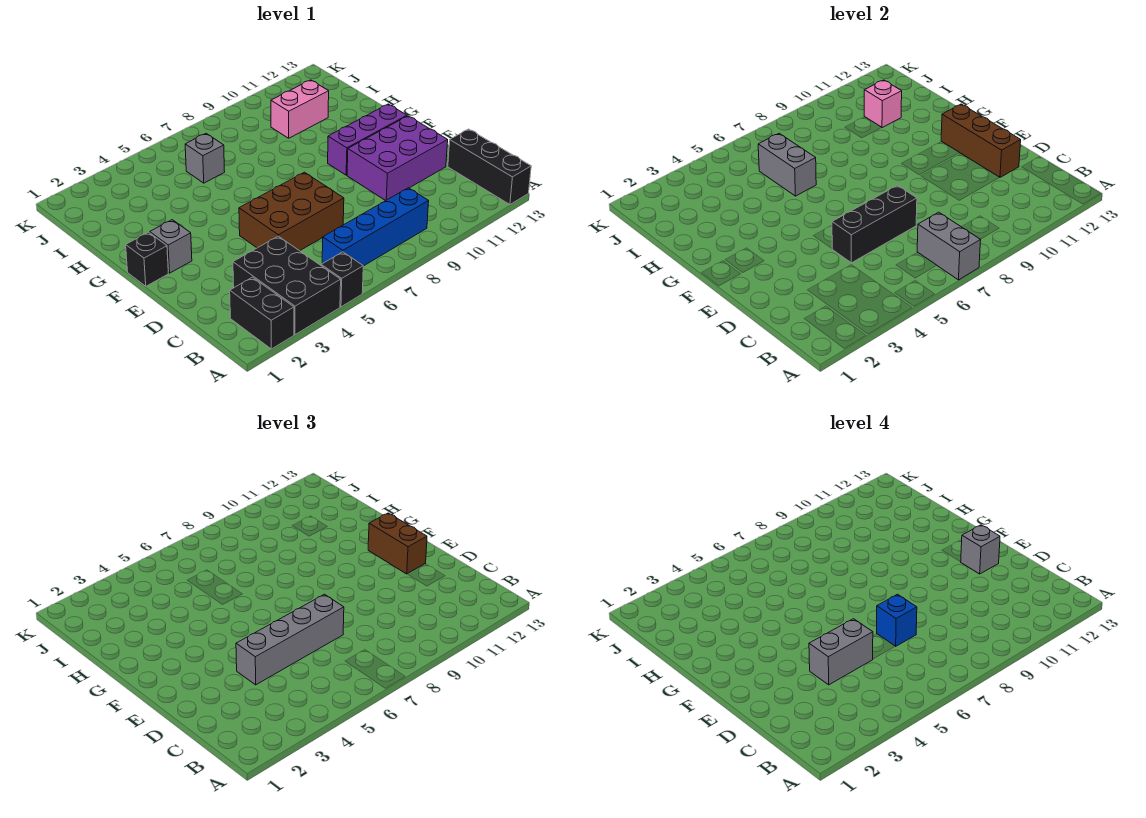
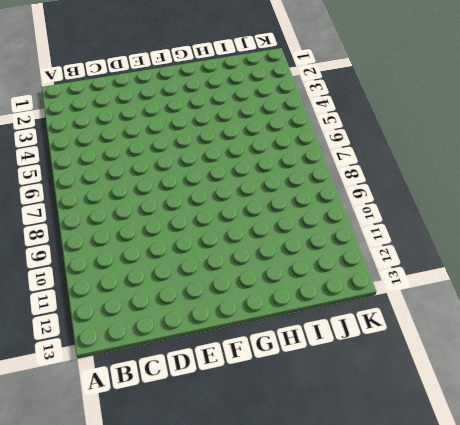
none -> black 1x2 brick [230,277,294,349]
none -> black 2x3 brick [233,236,341,335]
none -> black 1x1 brick [321,252,363,307]

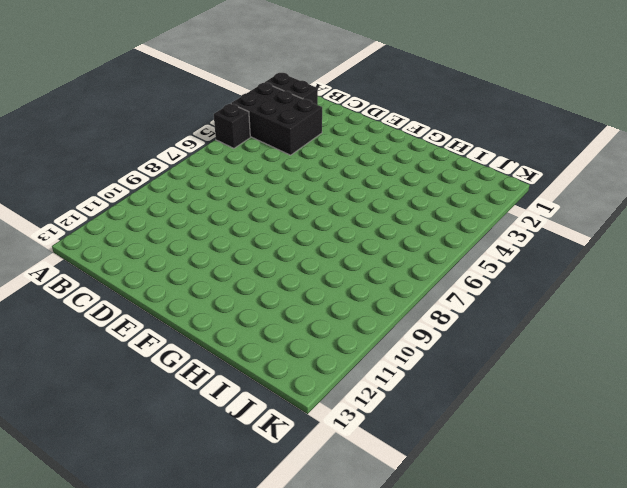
none -> black 1x3 brick [448,129,531,205]
none -> blue 1x4 brick [322,188,429,266]
none -> brown 2x3 brick [239,172,344,251]

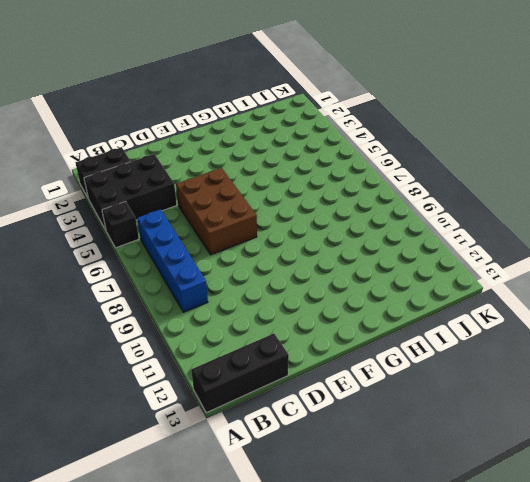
none -> purple 2x3 brick [347,116,448,201]
none -> black 1x1 brick [126,232,168,286]
none -> grey 1x1 brick [150,220,192,273]

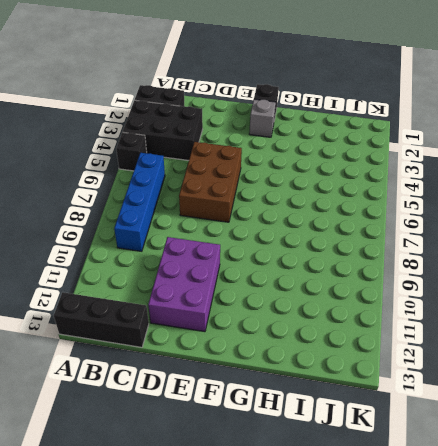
none -> purple 1x3 brick [328,104,407,175]
none -> grey 1x1 brick [185,133,225,183]
none -> pink 1x2 brick [271,80,329,138]

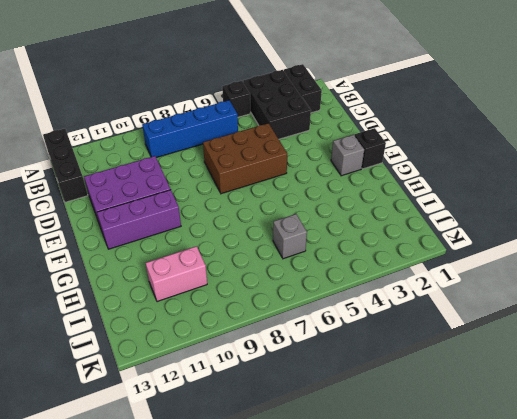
none -> grey 1x2 brick [917,212,981,280]
none -> black 1x3 brick [832,185,917,263]
none -> brown 1x3 brick [941,104,1021,178]

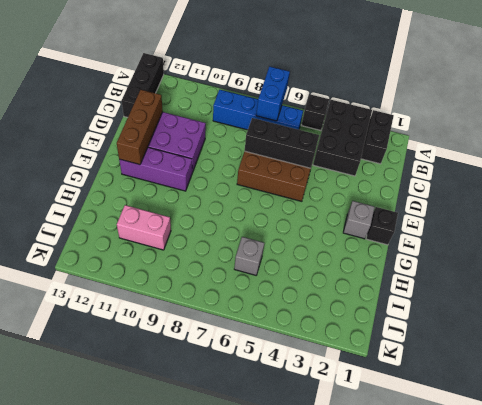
blue 1x2 brick [256,66,290,121] -> grey 1x2 brick [917,212,981,280]
none -> grey 1x2 brick [758,133,816,196]
none -> pink 1x1 brick [864,80,902,128]
none -> grey 1x4 brick [236,594,344,685]

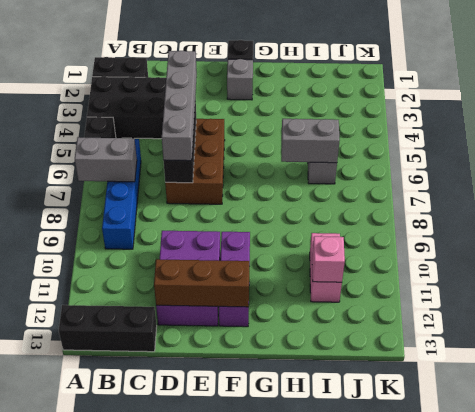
none -> brown 1x2 brick [368,513,427,574]
none -> grey 1x2 brick [809,619,873,685]
none -> blue 1x1 brick [877,594,917,646]

